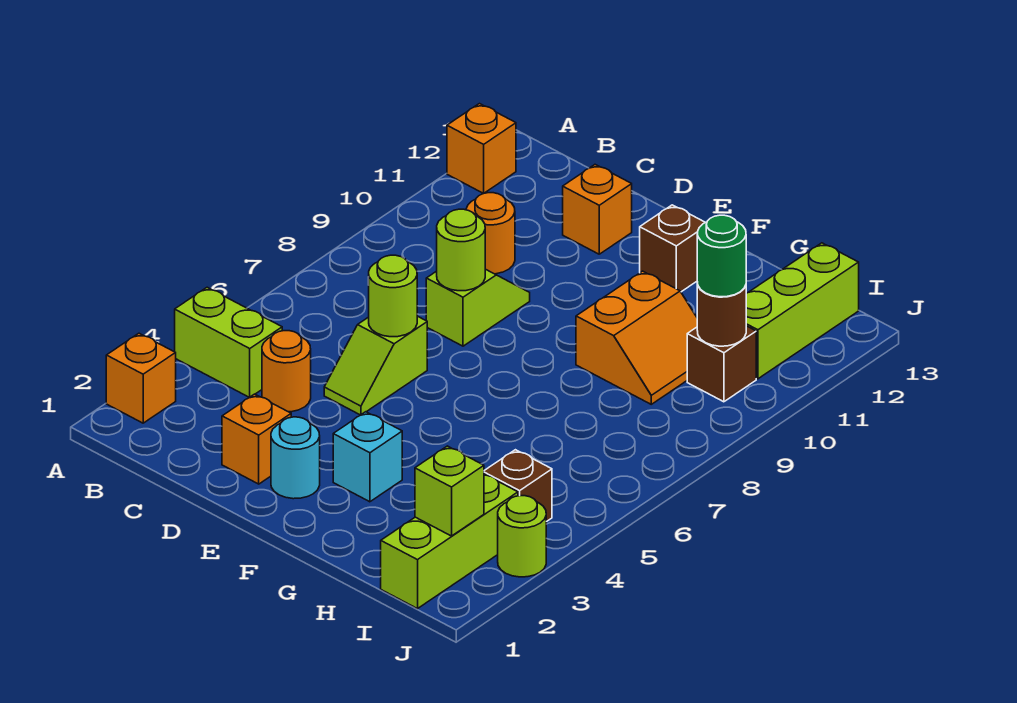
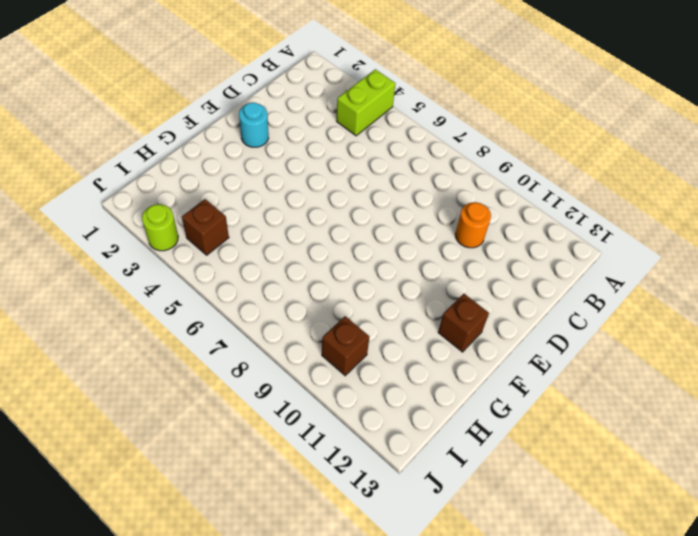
none -> orange 1x1 brick [106,333,176,423]
none -> orange 1x1 brick [447,104,516,194]
none -> orange 1x1 round brick [262,331,311,412]

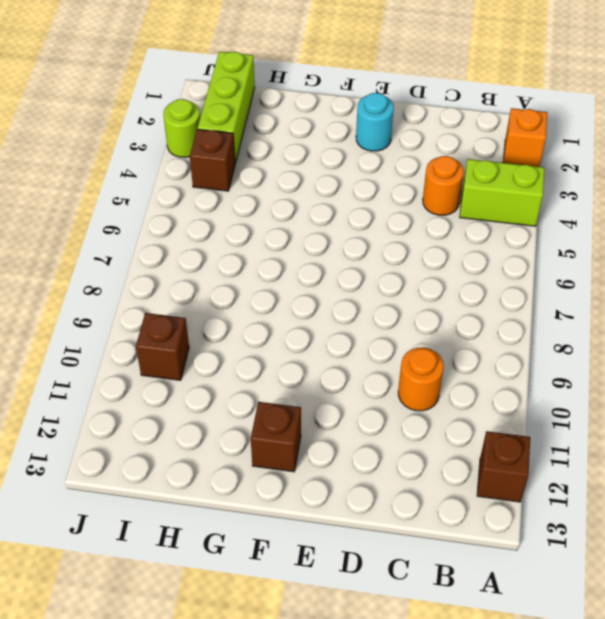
brown 1x1 brick [477,431,530,502] -> orange 1x1 brick [447,104,516,194]
none -> orange 1x1 brick [222,394,291,484]
none -> lime 1x2 slope [324,316,427,415]
none -> lime 1x2 slope [426,269,530,346]

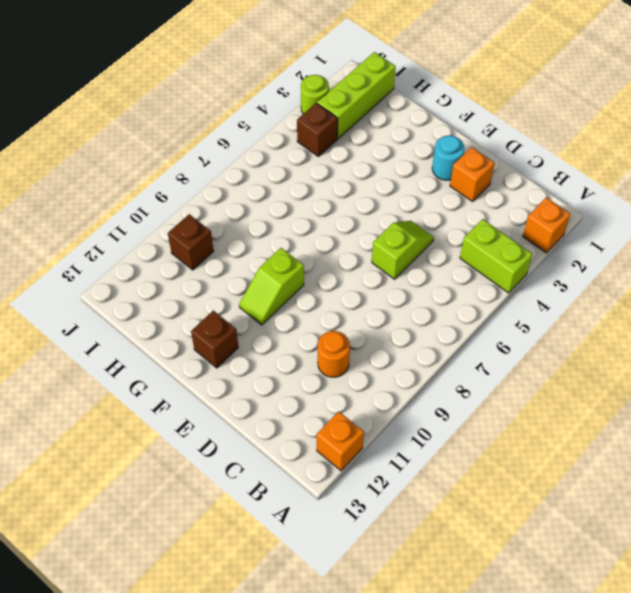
lime 1x2 slope [239,248,304,325] -> lime 1x2 slope moved to [426,269,530,346]
none -> orange 1x1 round brick [262,331,311,412]
none -> orange 1x1 brick [563,165,632,254]
none -> cyan 1x1 brick [333,412,402,502]

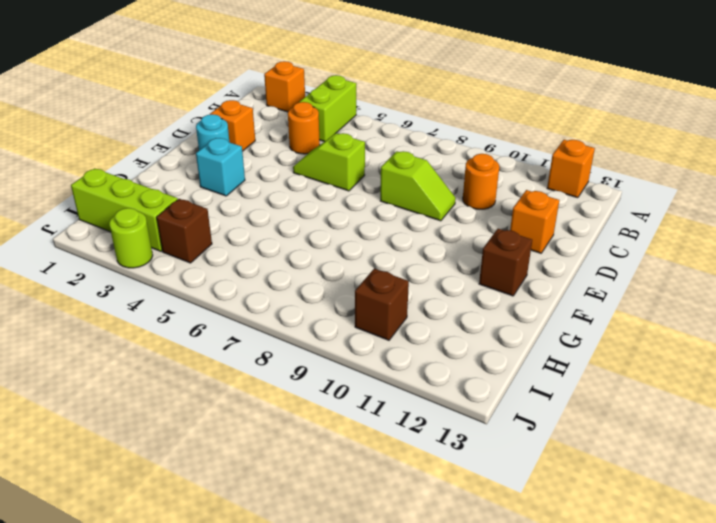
none -> orange 2x2 slope [576,271,697,404]
none -> lime 1x3 brick [746,243,859,379]
none -> lime 1x1 round brick [369,255,417,337]

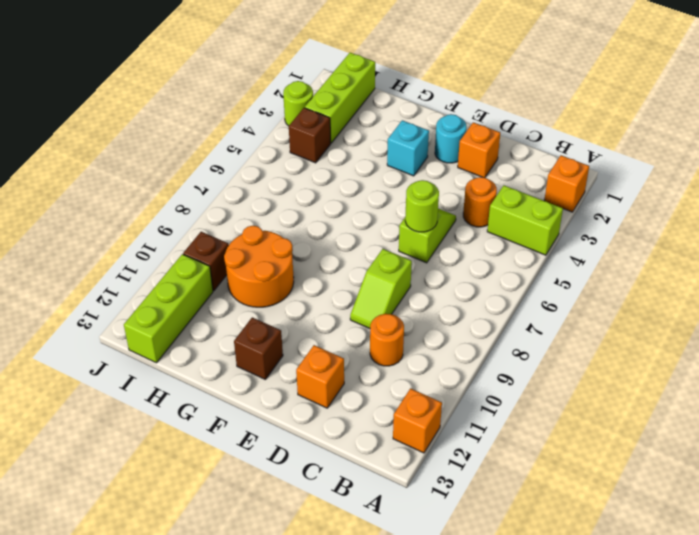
orange 2x2 round brick [224,226,294,307] -> orange 2x2 slope [576,271,697,404]
none -> lime 1x1 round brick [437,209,485,291]
none -> lime 1x1 brick [415,446,484,536]
none -> brown 1x1 round brick [697,282,746,346]

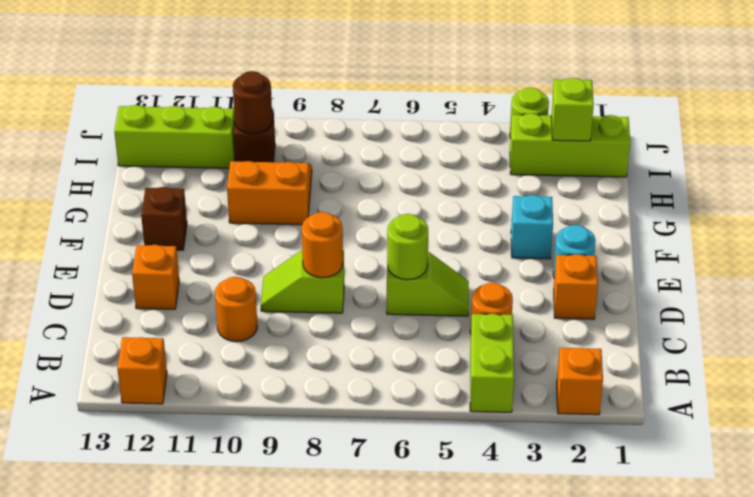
orange 1x1 round brick [302,212,343,278] -> lime 1x1 round brick [437,209,485,291]
none -> brown 1x1 brick [484,450,552,522]
none -> green 1x1 round brick [697,215,746,297]

